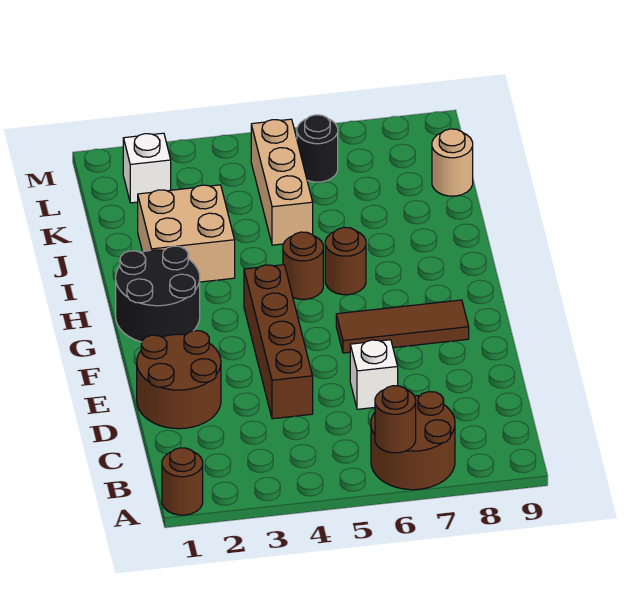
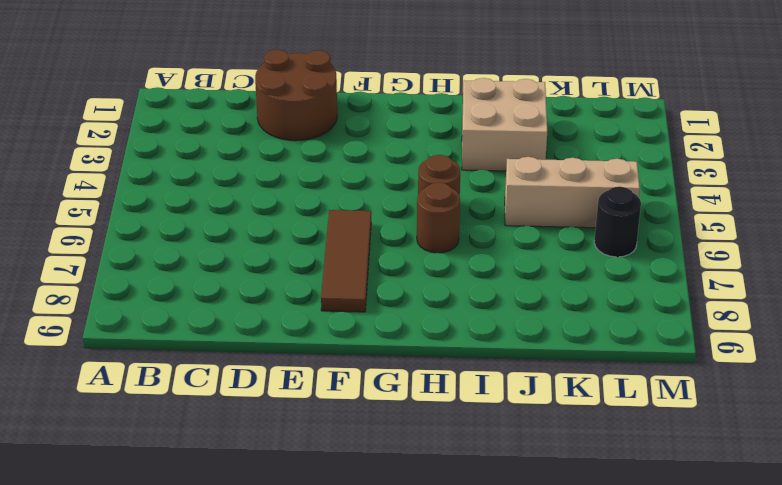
none -> brown 1x1 round brick [162,448,203,515]
none -> brown 2x2 round brick [371,392,455,490]
none -> brown 1x4 brick [244,265,313,419]

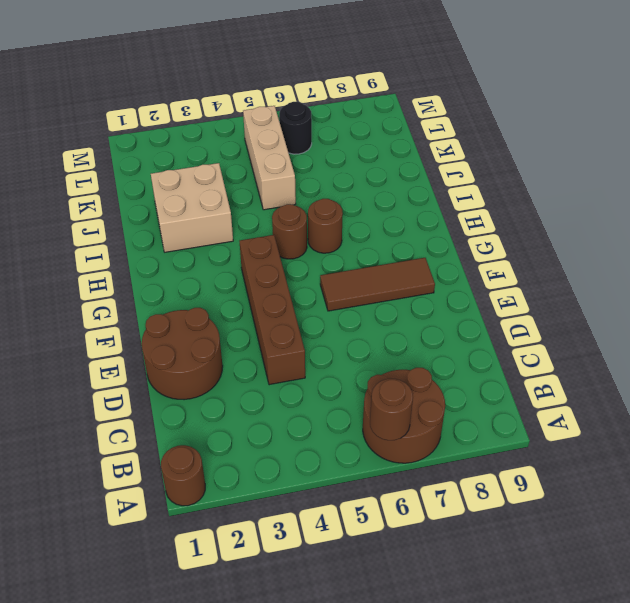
none -> white 1x1 brick [350,340,398,409]
none -> black 2x2 round brick [116,246,200,342]
none -> tan 1x1 round brick [432,129,473,196]

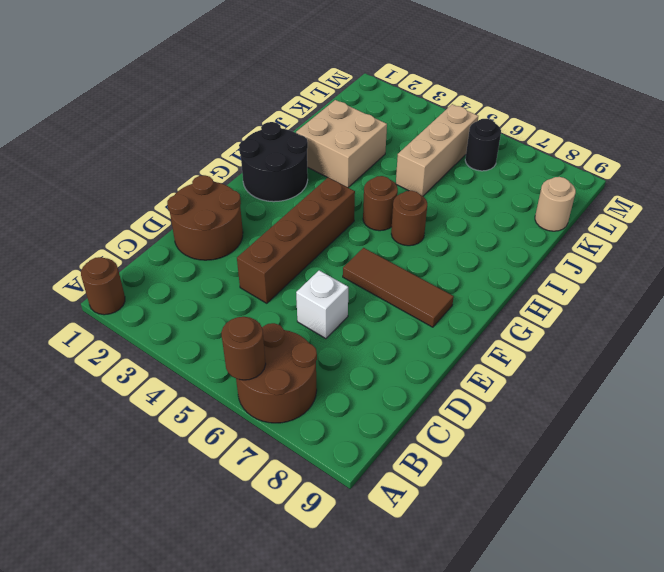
none -> white 1x1 brick [123,133,171,203]

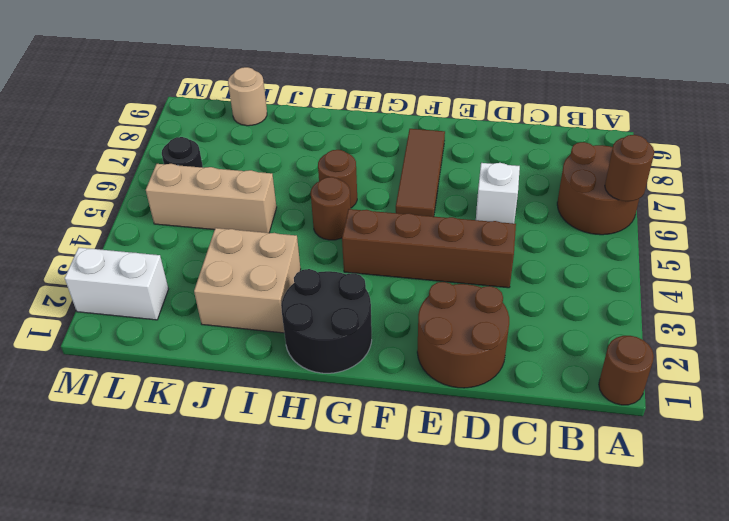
white 1x2 brick [65,248,168,320] -> white 1x1 brick [123,133,171,203]

